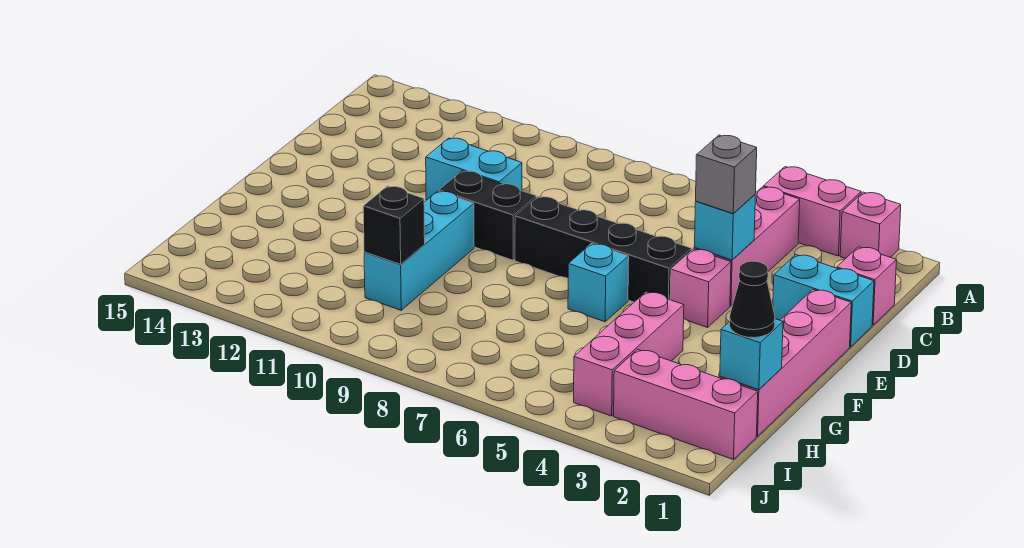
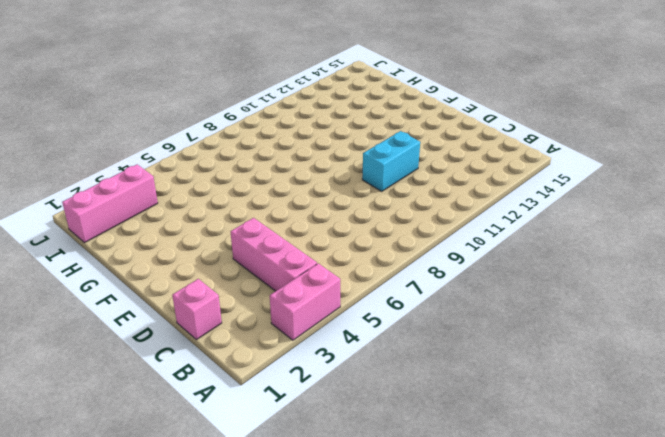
none -> pink 1x1 brick [840,192,901,259]
none -> cyan 1x2 brick [773,255,874,347]
none -> pink 1x4 brick [720,290,851,436]

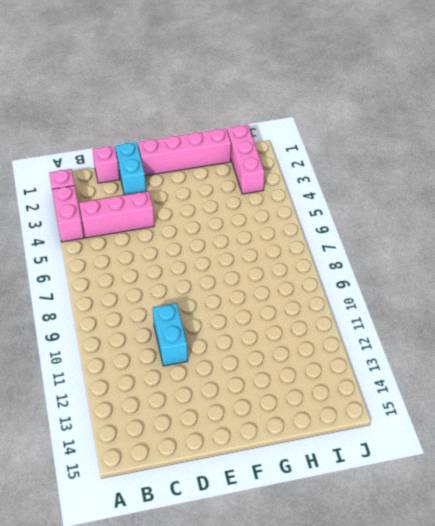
none -> pink 1x1 brick [670,249,731,327]
none -> black 1x4 brick [515,196,691,302]
none -> black 1x2 brick [439,171,536,260]

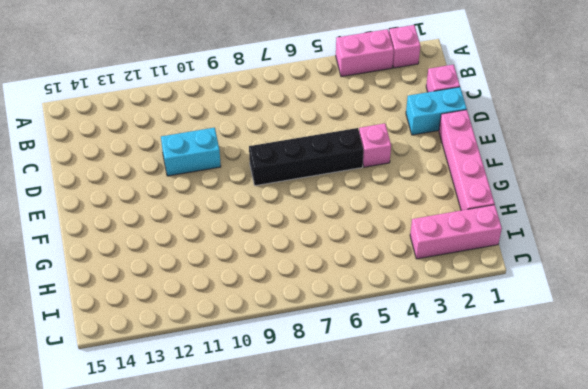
none -> pink 1x3 brick [695,187,800,306]
none -> black 1x2 brick [439,171,536,260]
none -> cyan 1x1 brick [568,244,629,322]

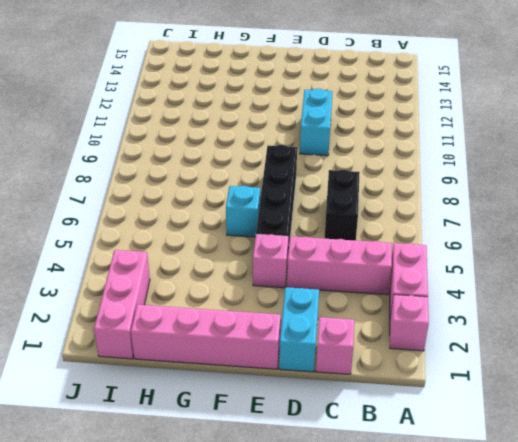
black 1x2 brick [324,170,360,241] -> black 1x2 brick moved to [439,171,536,260]
none -> cyan 1x3 brick [364,191,474,310]
none -> pink 1x3 brick [574,292,684,416]
none -> cyan 1x1 brick [695,195,755,260]

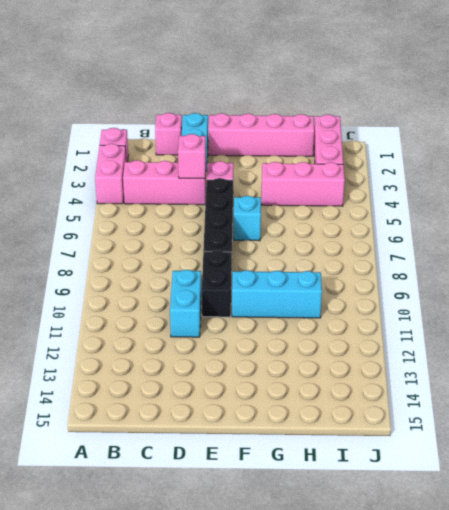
pink 1x1 brick [178,134,206,179] -> cyan 1x1 brick [695,195,755,260]
none -> cyan 1x1 brick [720,319,783,390]
none -> black 1x1 brick [363,186,425,264]
none -> grey 1x1 brick [696,135,757,214]

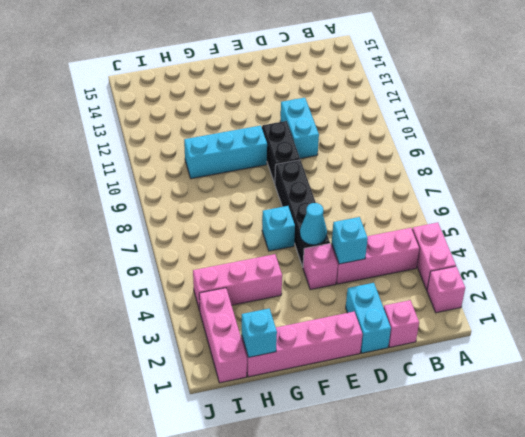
cyan 1x1 cone [300,203,327,245] -> none
none -> black 1x1 brick [363,186,425,264]
none -> grey 1x1 brick [696,135,757,214]
none -> black 1x1 cone [730,261,775,338]

